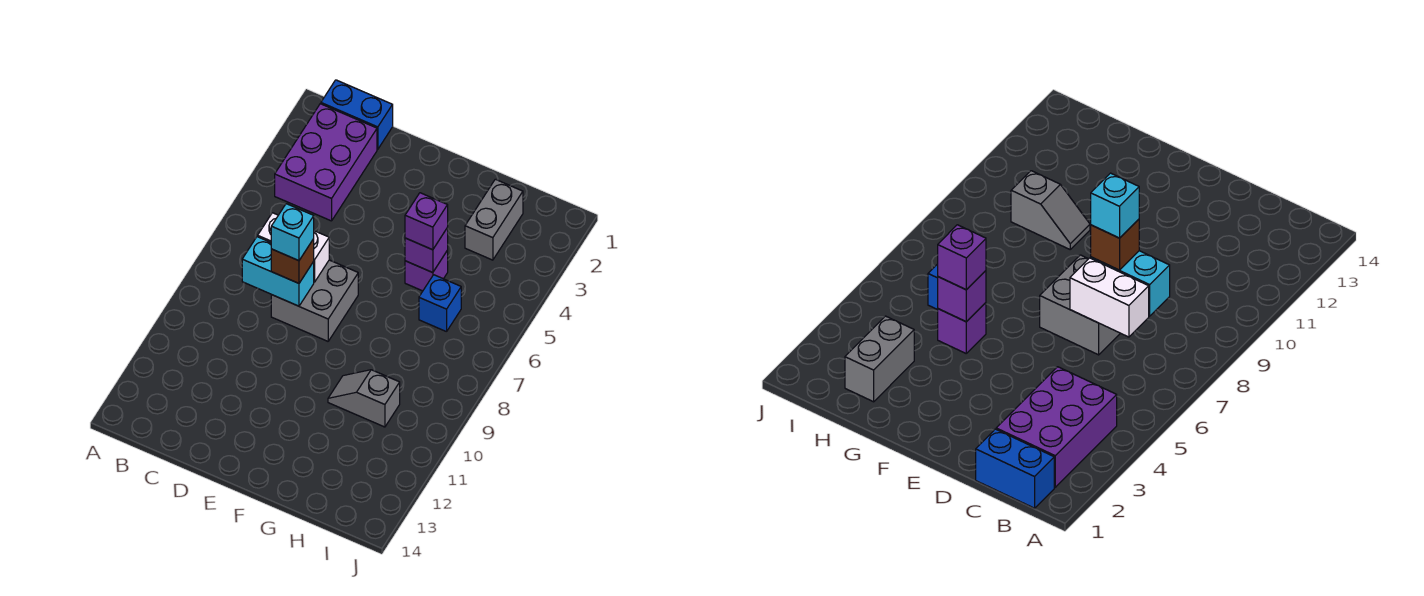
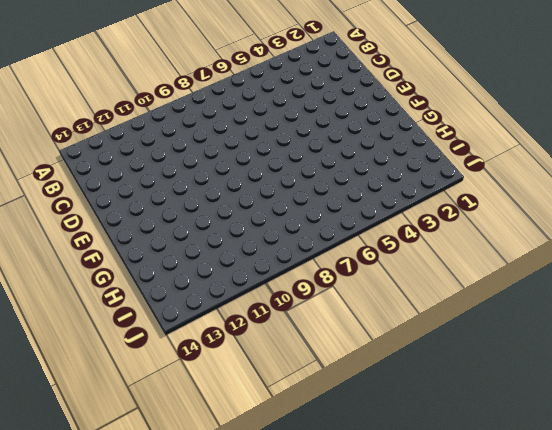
none -> blue 1x2 brick [321,80,393,149]
none -> purple 2x3 brick [275,104,377,221]
none -> grey 2x2 brick [271,260,358,341]

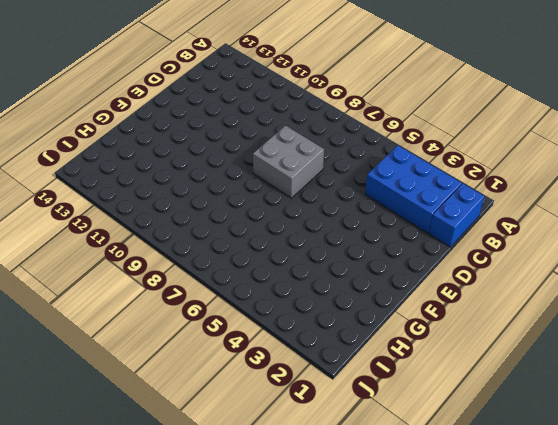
blue 2x3 brick [365,146,462,233] -> purple 2x3 brick [275,104,377,221]
none -> purple 1x1 brick [405,250,448,291]
none -> grey 1x2 slope [328,370,400,427]
none -> grey 1x2 brick [465,179,523,260]

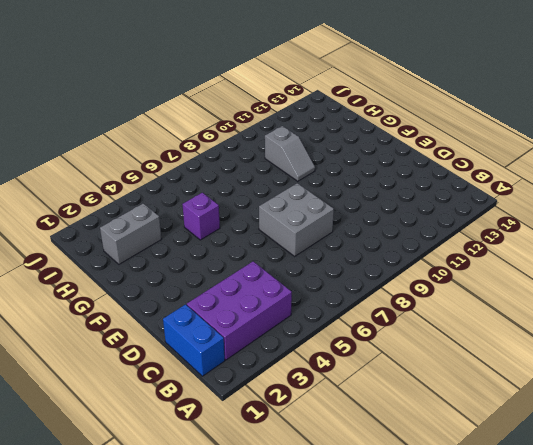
none -> blue 1x1 brick [419,275,461,332]
none -> white 1x2 brick [258,213,329,282]
none -> cyan 1x2 brick [242,237,314,306]

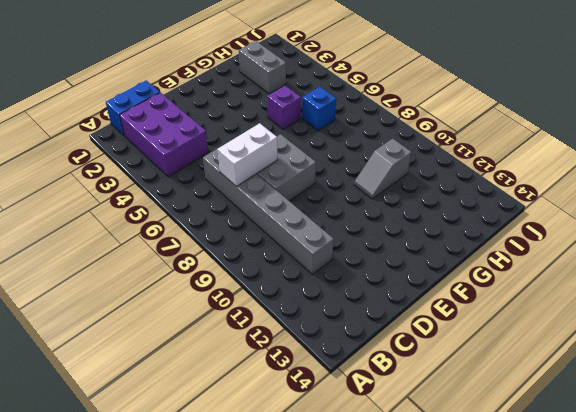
grey 1x6 brick [203,149,334,274] -> none
none -> cyan 1x2 brick [242,237,314,306]
none -> purple 1x1 brick [405,228,448,273]
none -> brown 1x1 brick [271,239,314,283]

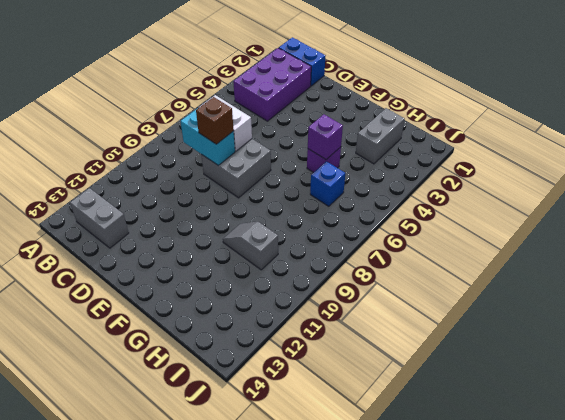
grey 1x2 brick [70,188,129,248] -> none
none -> purple 1x1 brick [405,193,448,250]
none -> cyan 1x1 brick [271,204,314,261]

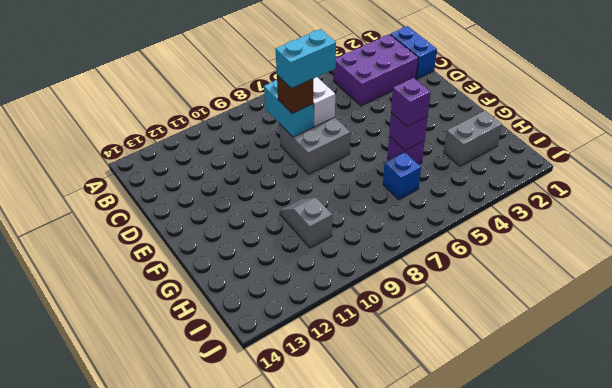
cyan 1x2 brick [276,29,336,88] -> cyan 1x1 brick [271,204,314,261]

